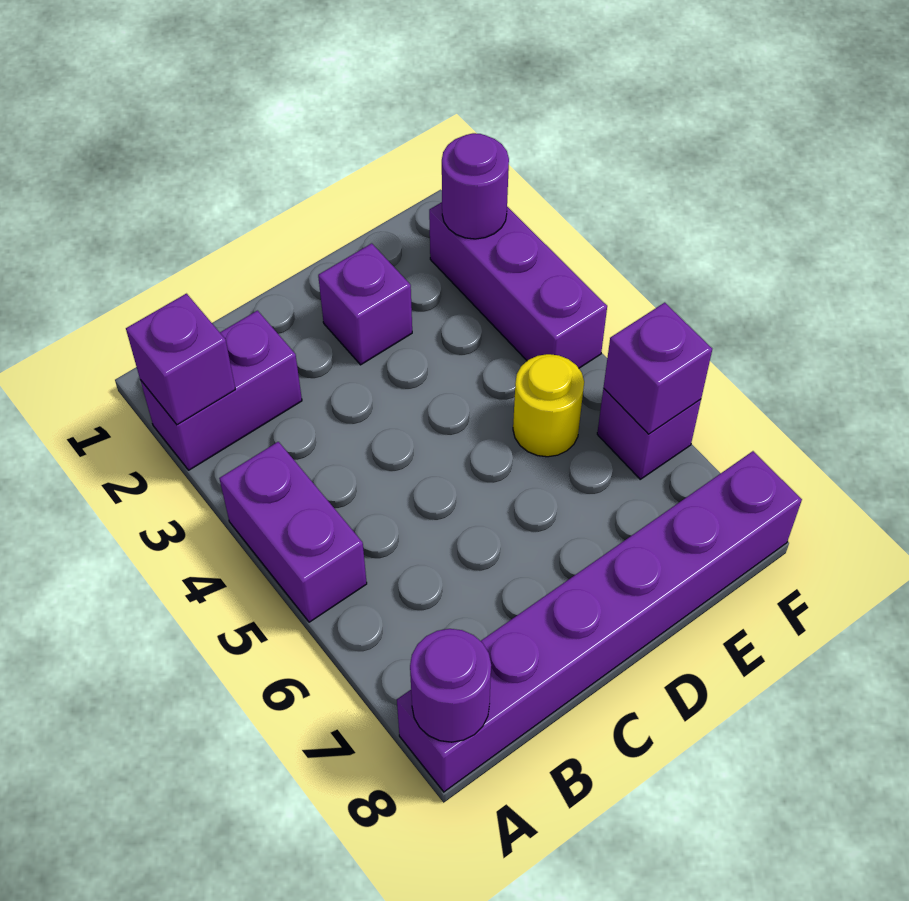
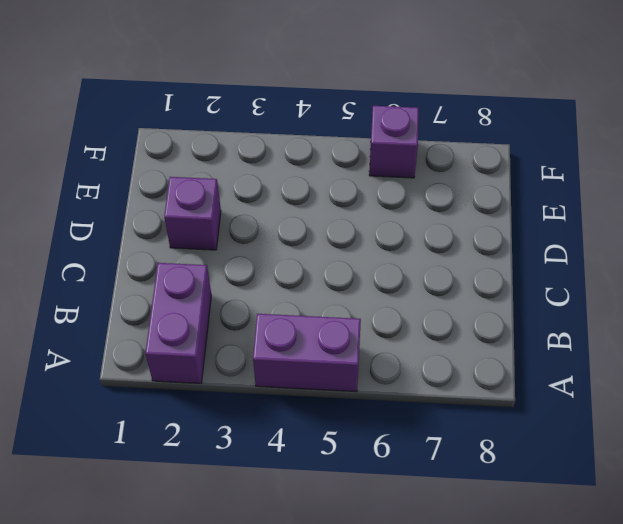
none -> purple 1x6 brick [397,451,802,792]
none -> yellow 1x1 round brick [513,354,584,457]

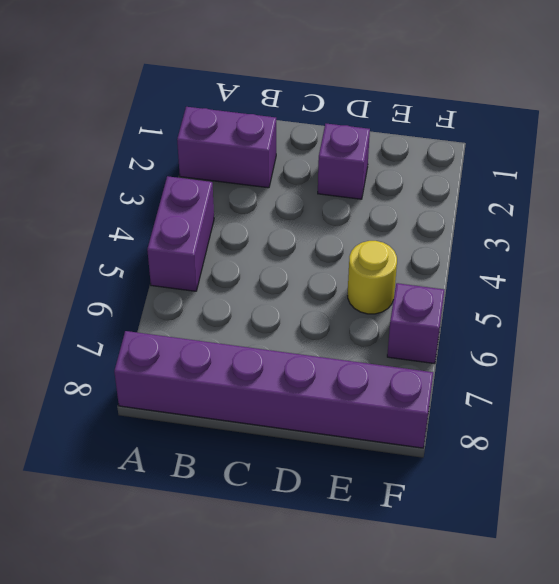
none -> purple 1x3 brick [429,202,607,368]
none -> purple 1x1 brick [126,294,235,425]

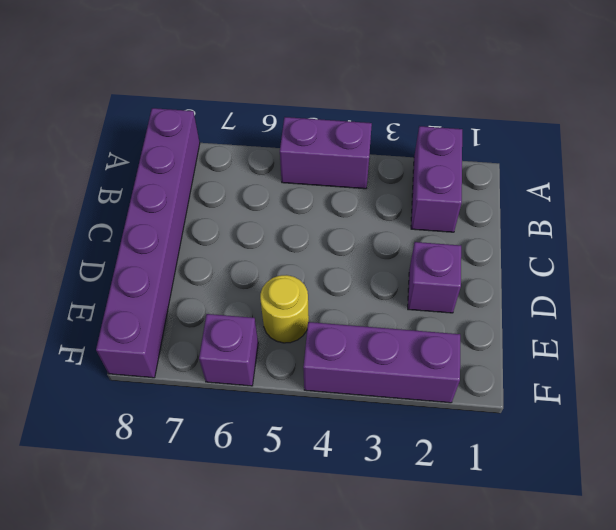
none -> purple 1x1 brick [126,294,235,425]
none -> purple 1x1 round brick [410,629,491,742]

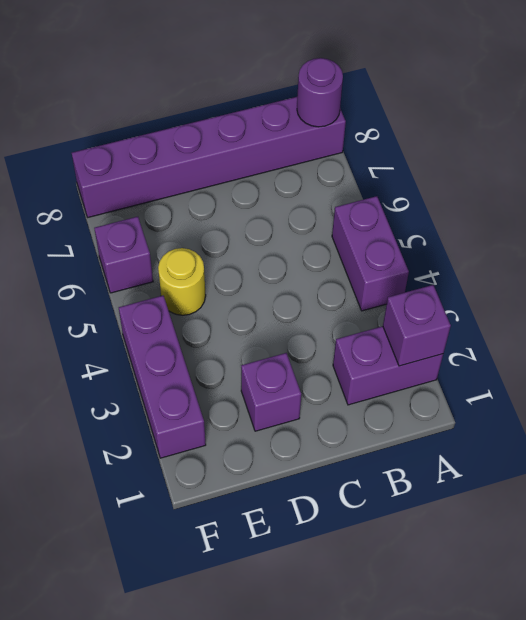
none -> purple 1x1 round brick [442,133,509,239]
none -> purple 1x1 brick [603,303,712,434]

